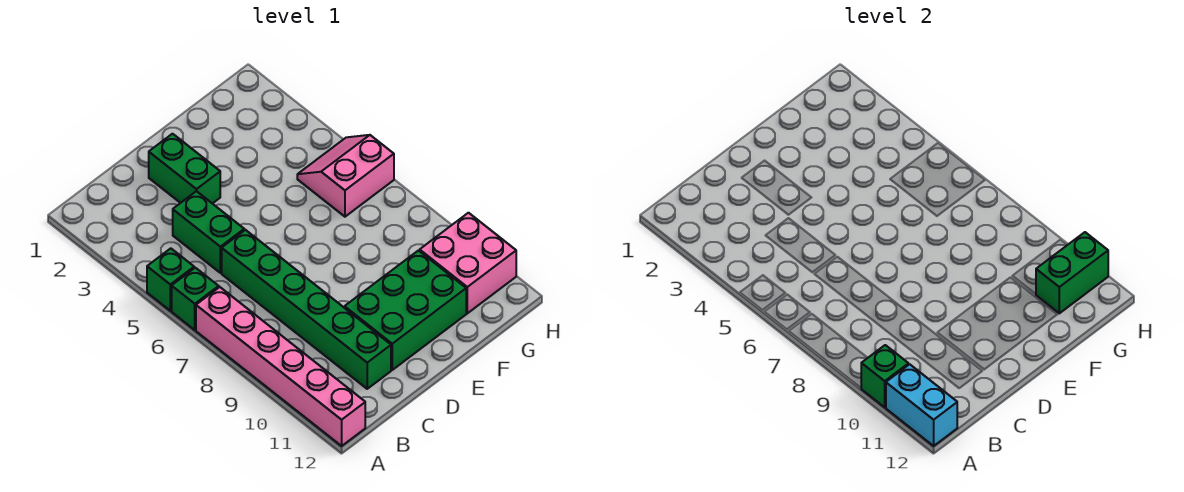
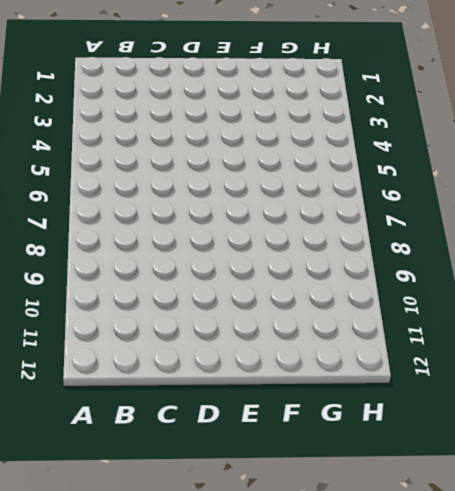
none -> green 1x1 brick [147,248,194,311]
none -> green 1x1 brick [172,268,219,330]
none -> pink 1x6 brick [196,287,365,446]

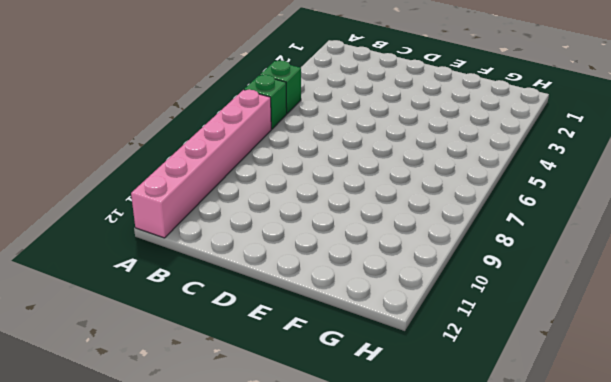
none -> green 1x2 brick [173,191,244,273]
none -> green 1x6 brick [222,230,391,389]
none -> green 1x2 brick [149,134,220,204]

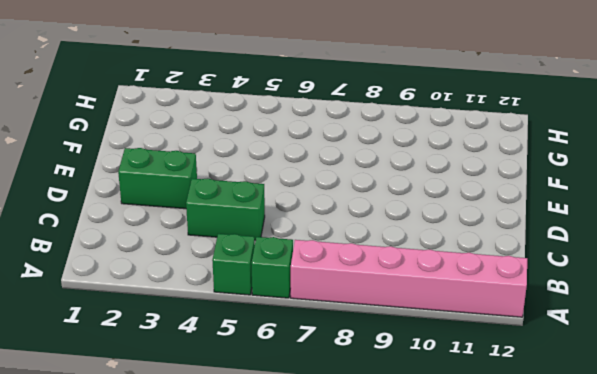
none -> green 1x6 brick [222,230,391,389]
none -> green 2x3 brick [345,251,466,370]
none -> pink 2x2 slope [297,135,394,217]

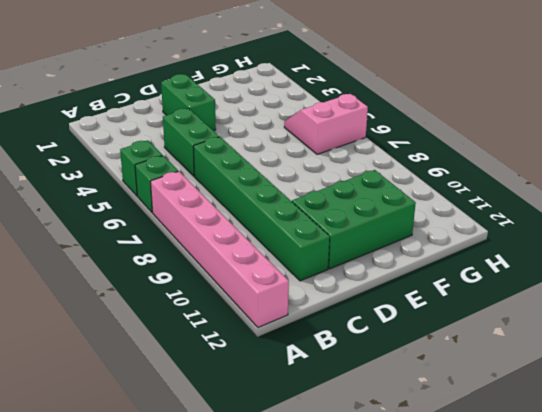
none -> pink 2x2 brick [420,213,516,313]
none -> green 1x1 brick [861,345,909,407]
none -> cyan 1x2 brick [886,364,957,446]

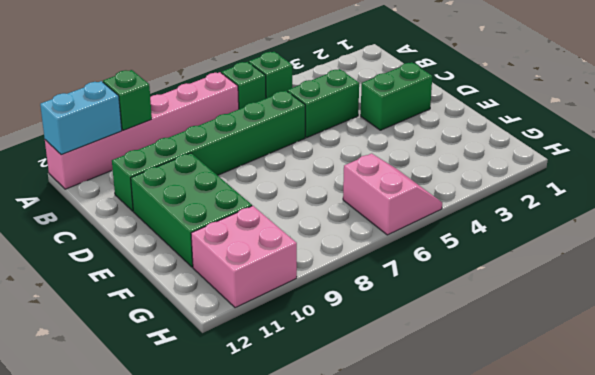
none -> green 1x2 brick [1036,232,1108,313]

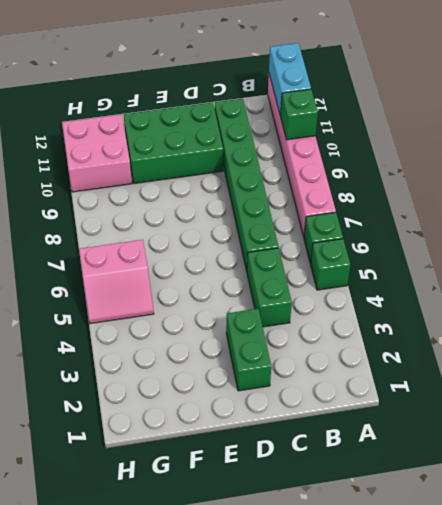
none -> green 1x2 brick [1036,232,1108,313]

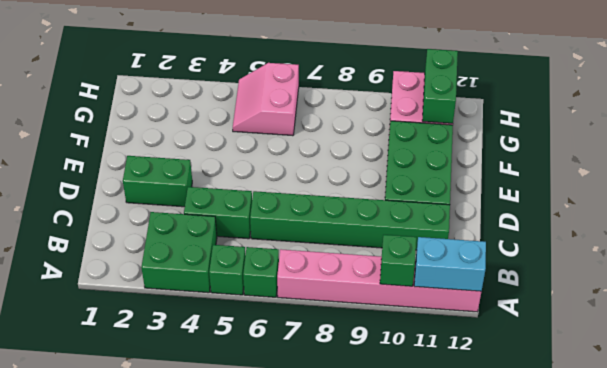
green 2x2 brick [141,212,217,293] -> none

